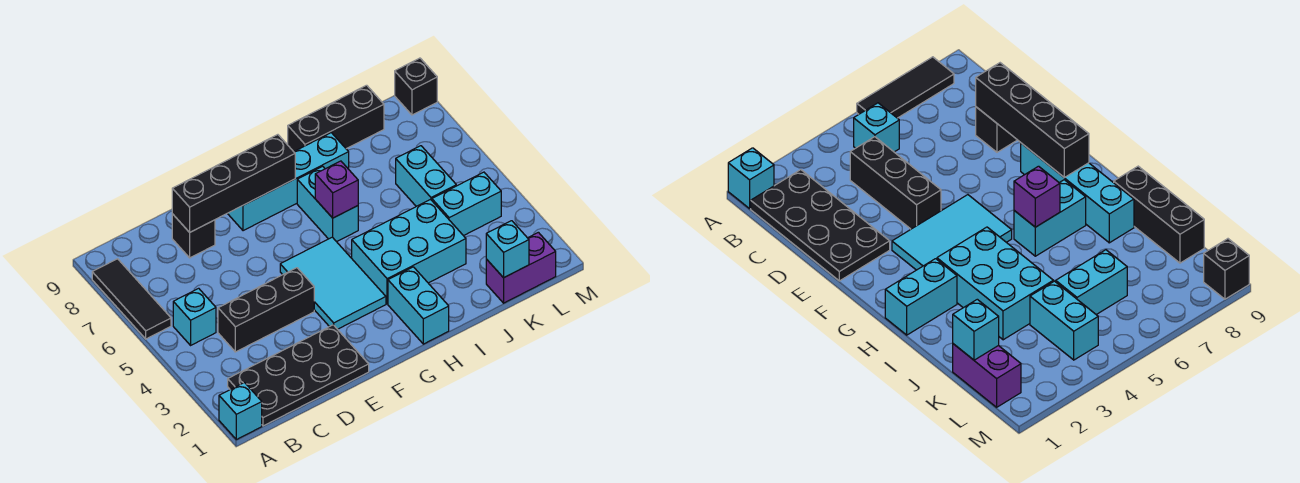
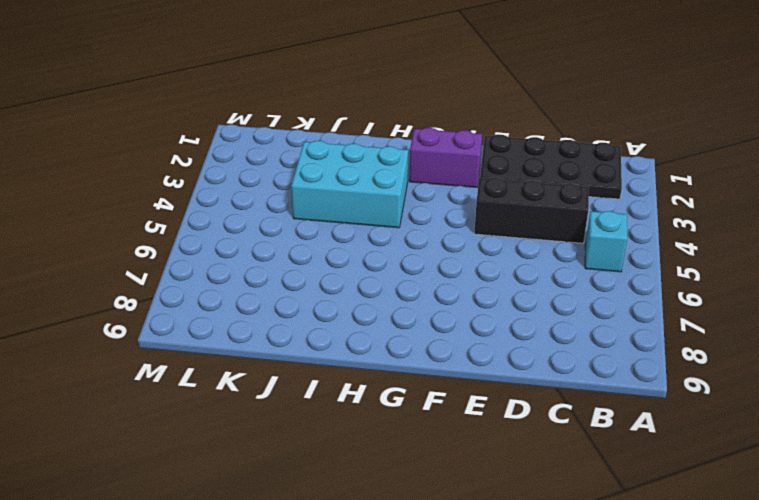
purple 1x2 brick [409,128,482,187] -> purple 1x2 brick moved to [486,232,556,303]
none -> cyan 1x1 brick [219,383,262,440]
none -> black 1x3 tile [92,259,171,339]
none -> black 1x1 brick [172,214,215,258]

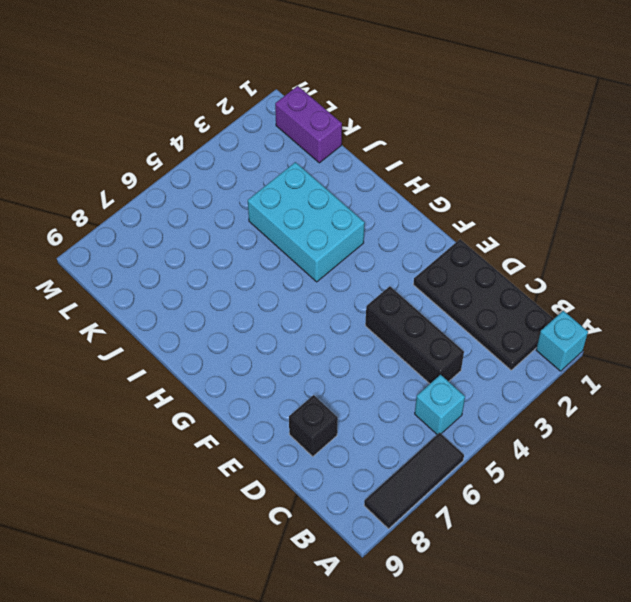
none -> cyan 2x3 tile [280,237,386,329]
none -> cyan 1x4 brick [227,133,349,231]
none -> cyan 1x2 brick [388,267,449,344]

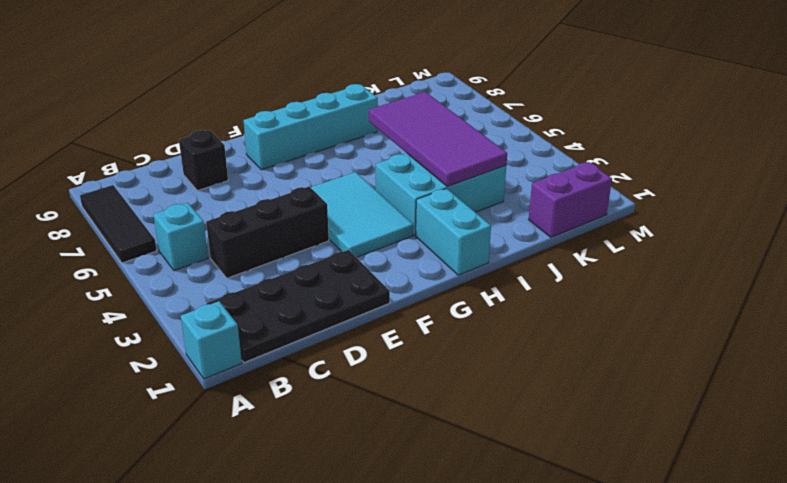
purple 2x4 tile [369,92,507,187] -> none
none -> cyan 1x2 brick [297,166,358,242]
none -> black 1x3 brick [288,85,384,152]
none -> cyan 1x2 brick [432,172,501,236]

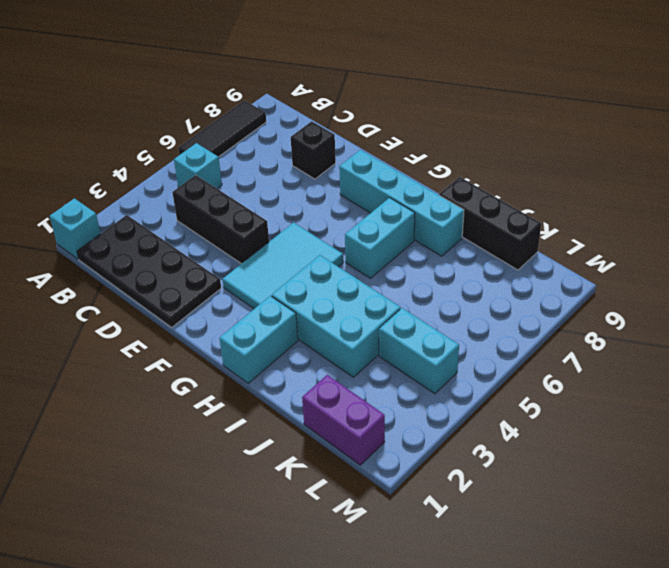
none -> cyan 1x2 brick [396,146,456,206]
none -> black 1x1 brick [395,58,437,115]
none -> black 1x4 brick [172,135,295,232]

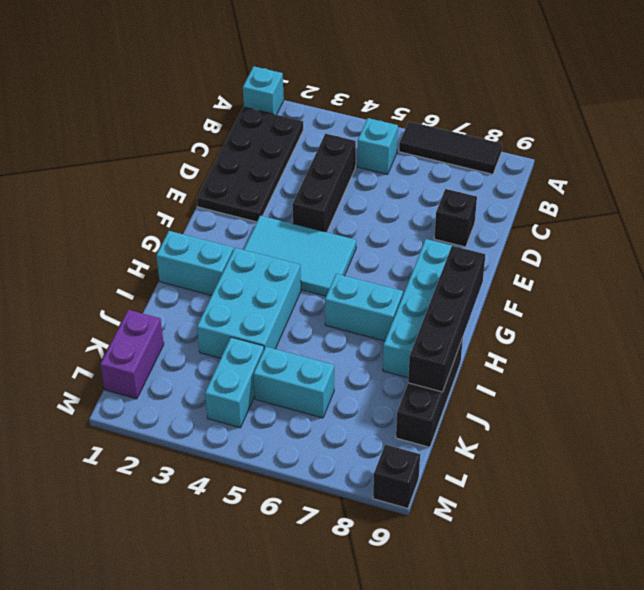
black 1x4 brick [408,246,486,392] -> black 1x4 brick moved to [172,135,295,232]
none -> purple 1x1 brick [315,161,358,218]
none -> cyan 1x1 brick [486,221,529,278]

